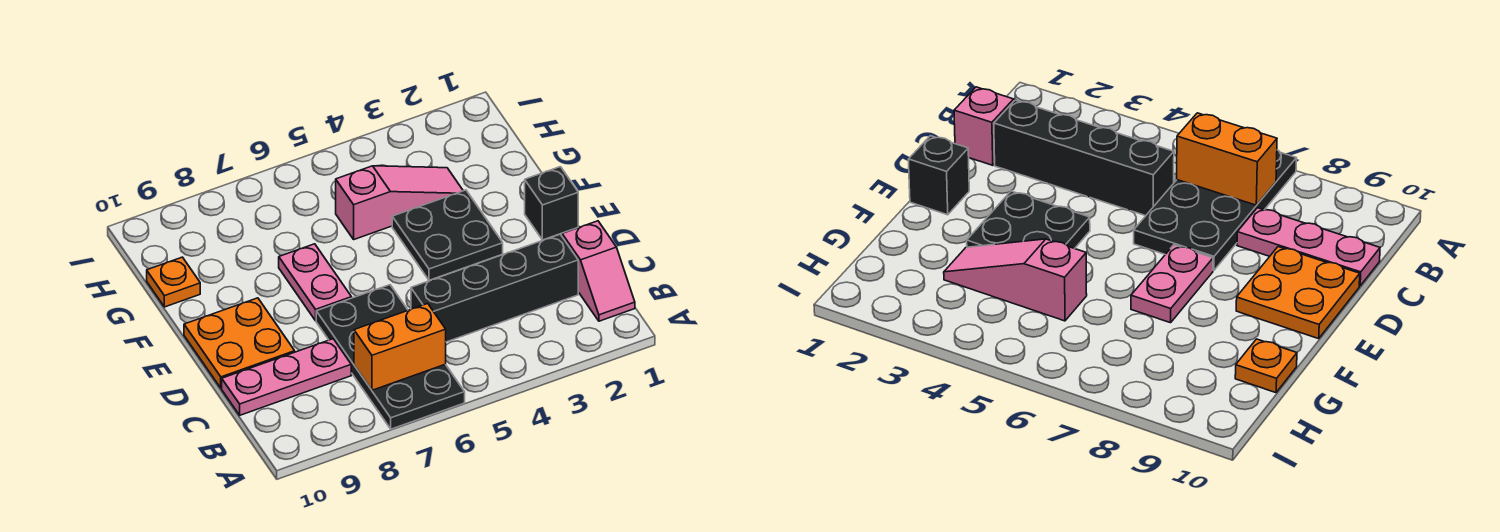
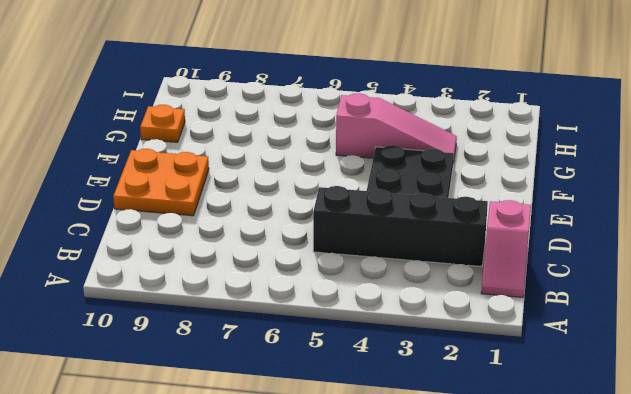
none -> black 2x4 plate [316,285,465,429]
none -> pink 1x3 plate [222,339,351,415]

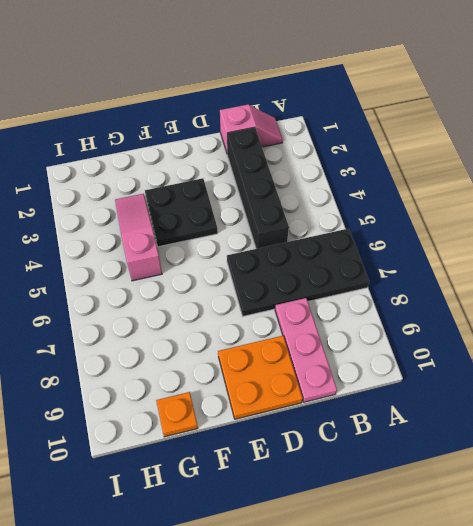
none -> black 1x1 brick [525,167,578,240]
none -> pink 1x2 plate [279,244,352,321]

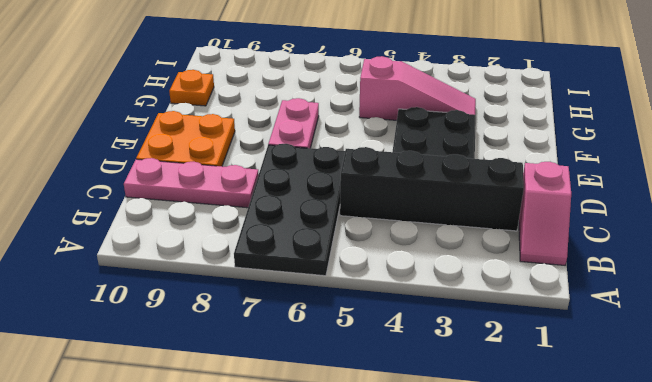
none -> black 1x1 brick [525,167,578,240]
none -> orange 1x2 brick [354,304,446,390]

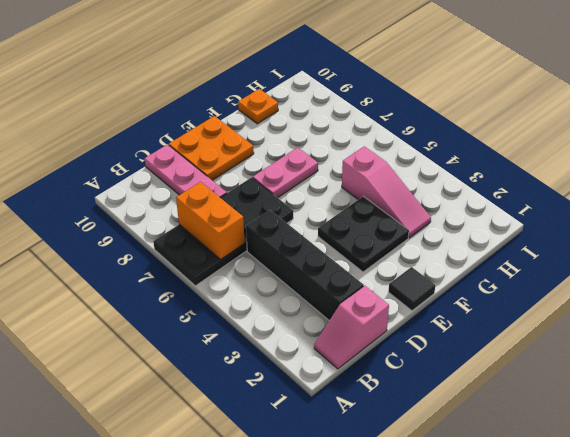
black 1x1 tile [388,267,435,311] -> black 1x1 brick [525,167,578,240]

